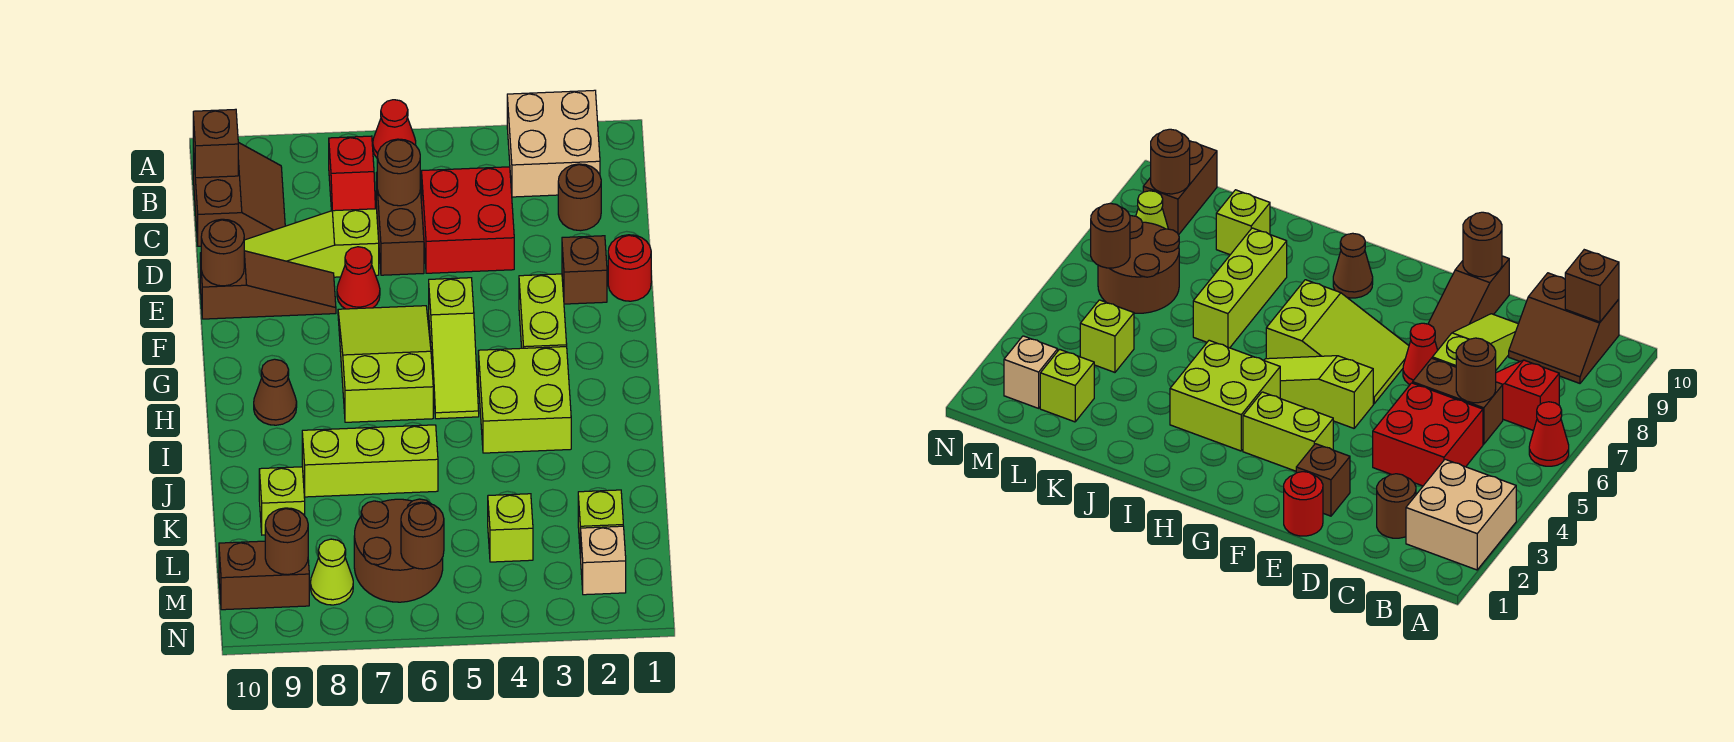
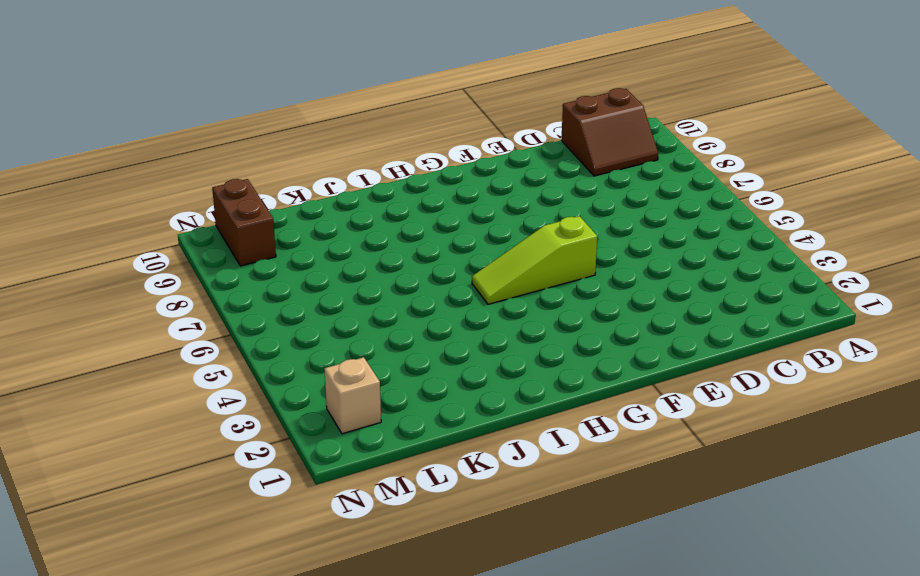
none -> tan 2x2 brick [507,90,600,197]
none -> red 1x1 cone [373,100,416,158]
none -> red 1x2 slope [329,136,375,211]
none -> brown 1x1 round brick [558,164,601,231]

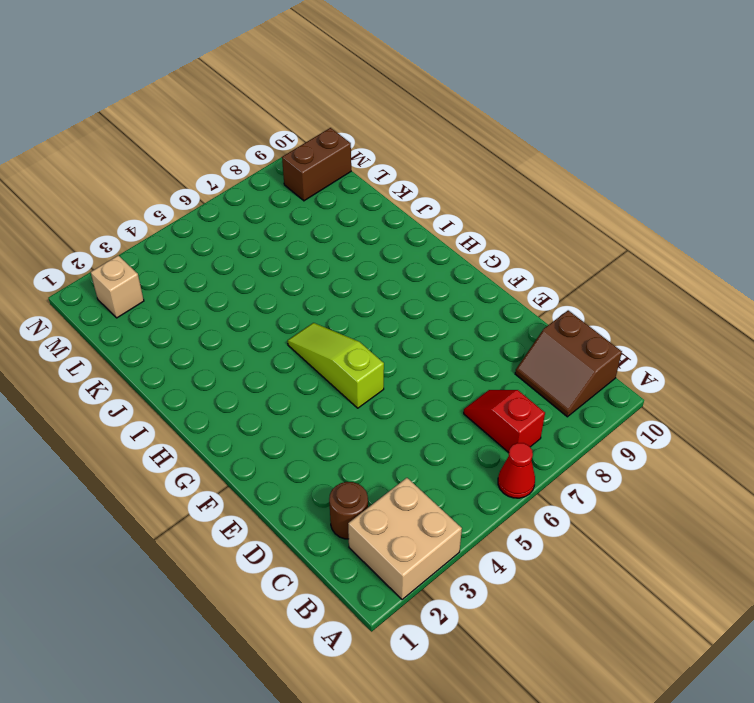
none -> red 2x2 brick [422,167,514,273]
none -> brown 1x2 brick [376,173,424,275]
none -> lime 1x3 slope [244,209,379,277]
none -> red 1x1 round brick [608,235,651,301]

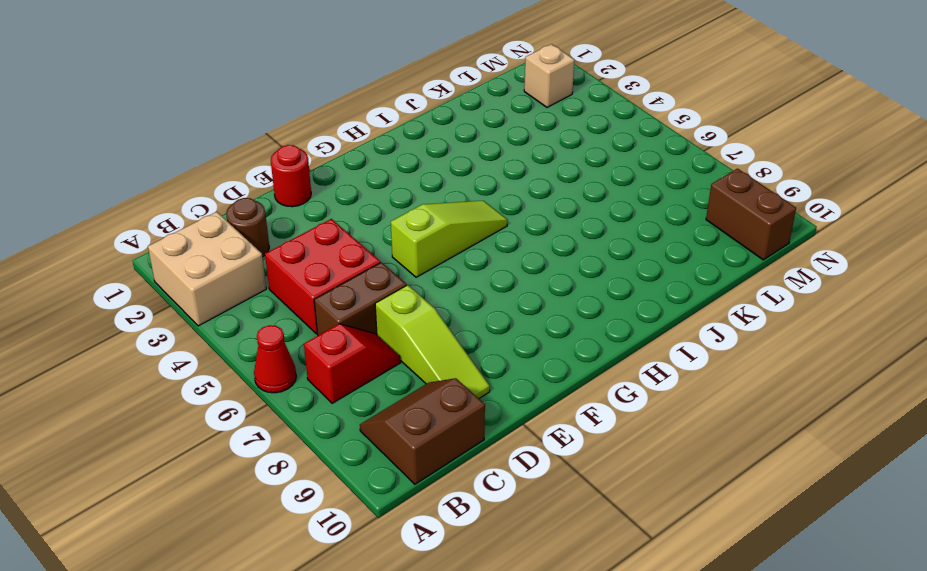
none -> brown 1x1 brick [562,236,607,304]
none -> red 1x1 cone [337,247,380,309]
none -> brown 1x3 slope [200,251,336,319]
none -> lime 1x2 brick [519,274,567,348]

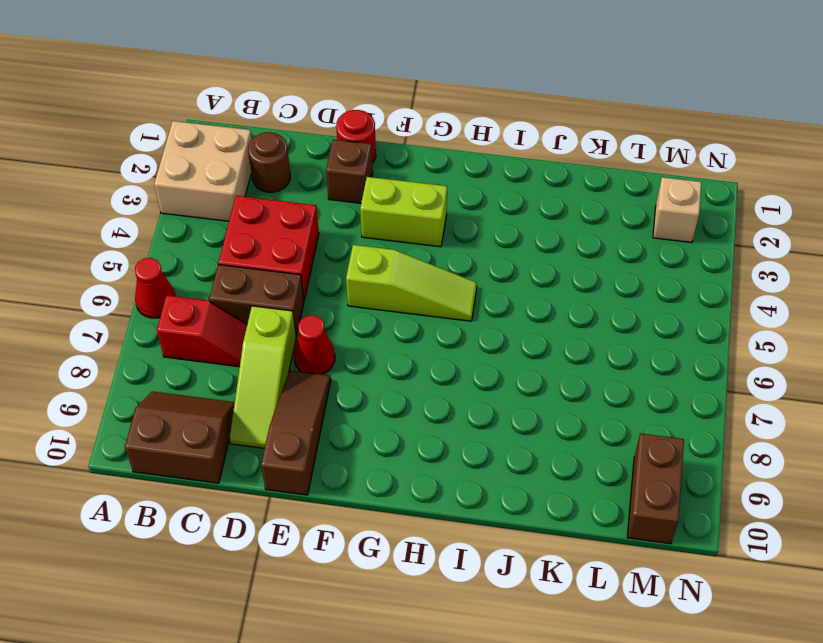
none -> lime 2x3 slope [338,306,433,422]
none -> lime 2x2 brick [478,347,571,453]
none -> brown 1x1 cone [254,359,297,425]
none -> lime 1x3 brick [302,425,438,497]

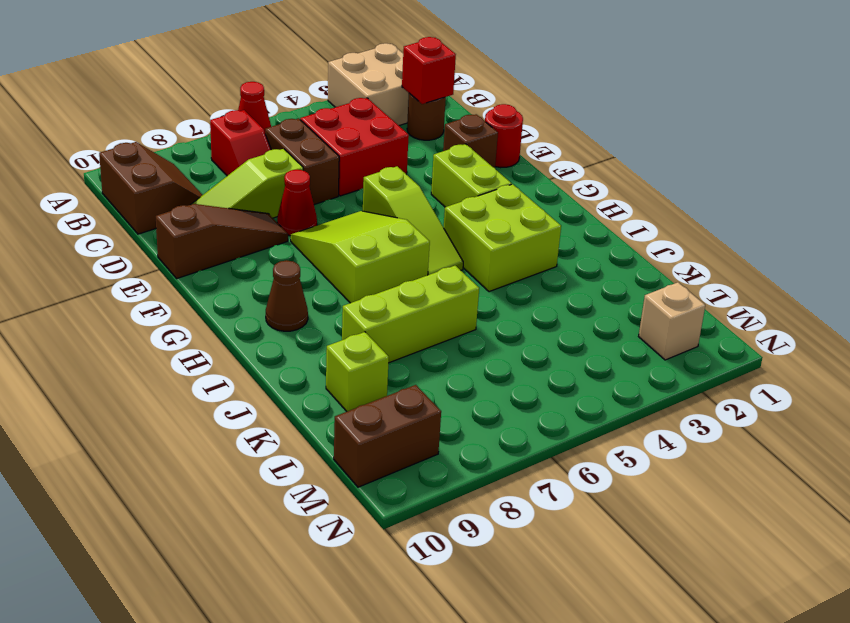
red 1x1 brick [402,37,456,104] -> none
none -> lime 1x1 brick [578,490,623,558]
none -> lime 1x1 brick [488,494,533,562]
none -> brown 2x2 round brick [354,499,443,602]
none -> lime 1x1 cone [310,539,353,605]

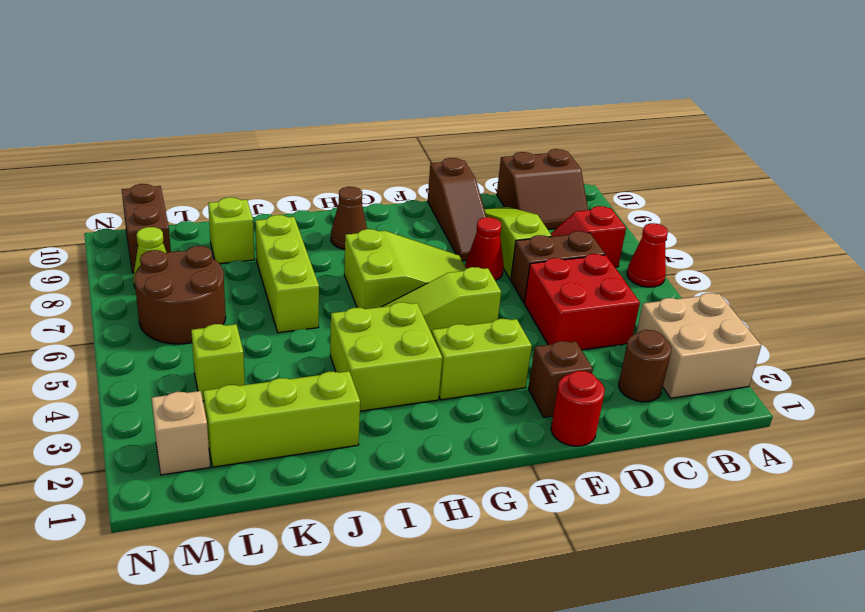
lime 1x3 brick [203,371,360,467] -> lime 1x1 brick [578,490,623,558]
none -> brown 1x1 brick [193,109,238,178]
none -> brown 1x1 round brick [377,139,420,206]
none -> brown 1x1 round brick [201,219,244,286]
none -> brown 1x1 round brick [401,502,444,569]

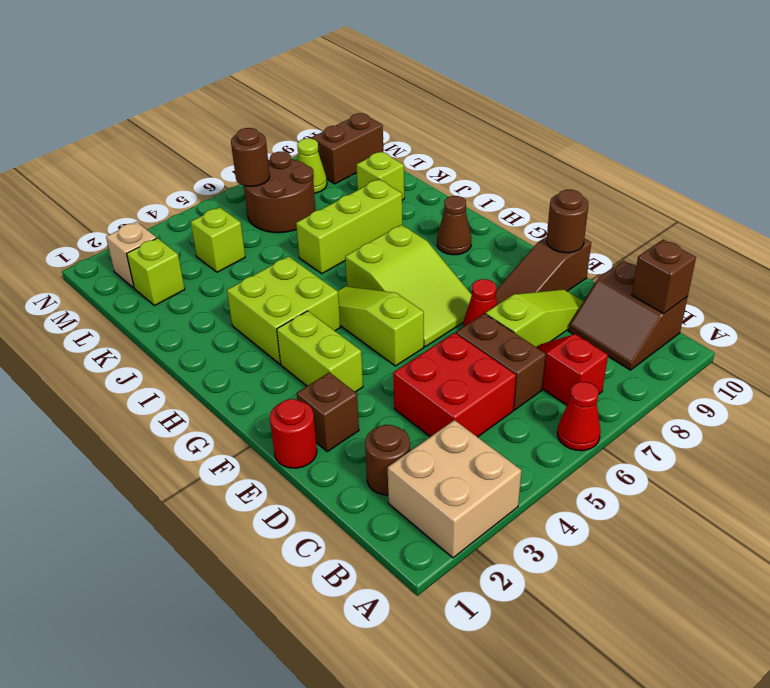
none -> brown 1x1 round brick [377,139,420,206]
none -> brown 1x1 round brick [265,508,308,575]

